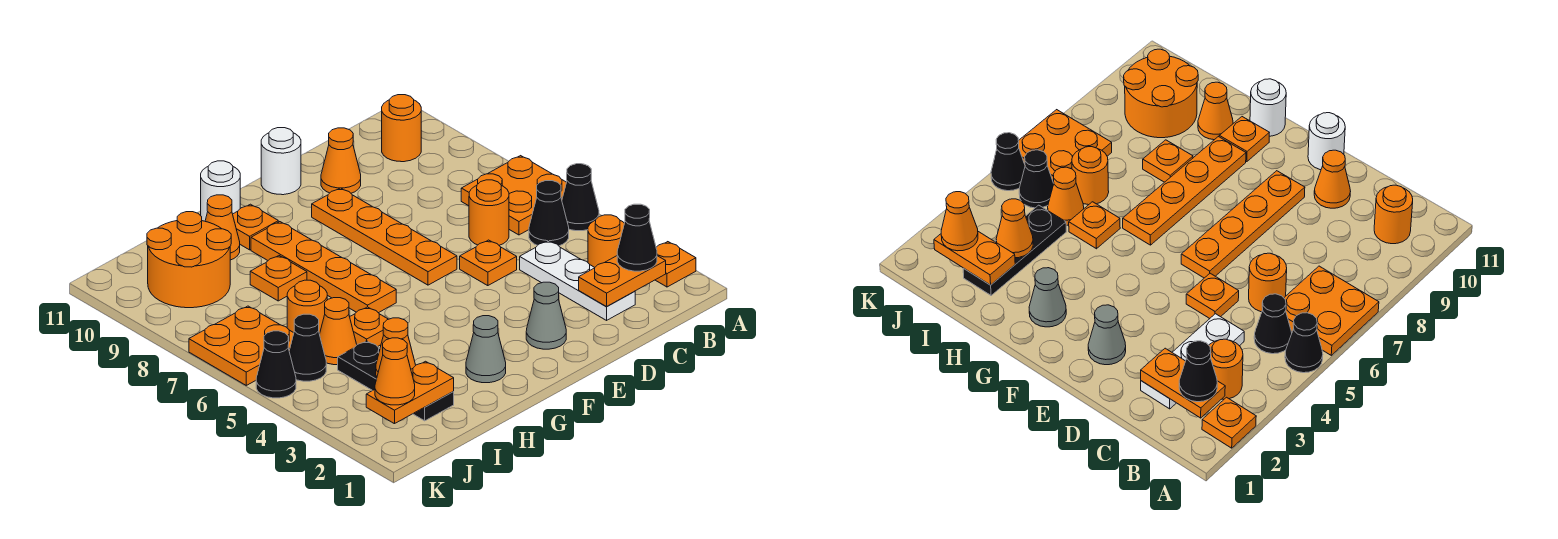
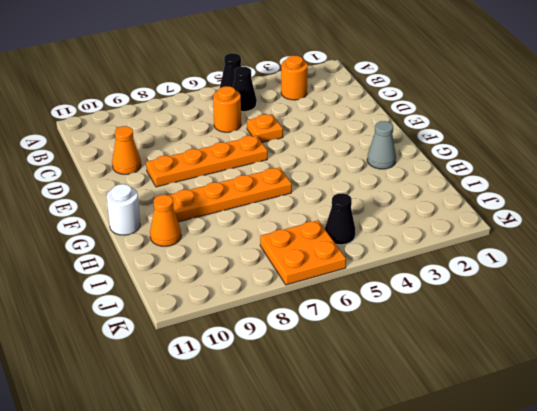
none -> orange 1x1 plate [656,242,696,287]
none -> orange 2x2 plate [461,156,566,235]
none -> orange 1x1 round brick [382,95,421,162]
none -> white 1x3 plate [520,241,635,320]

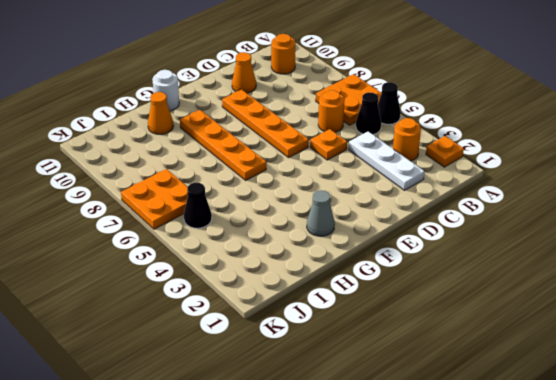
none -> grey 1x1 cone [526,282,566,349]
none -> white 1x1 round brick [261,128,301,195]
none -> orange 1x1 plate [233,204,278,250]
none -> orange 1x1 plate [350,307,388,347]

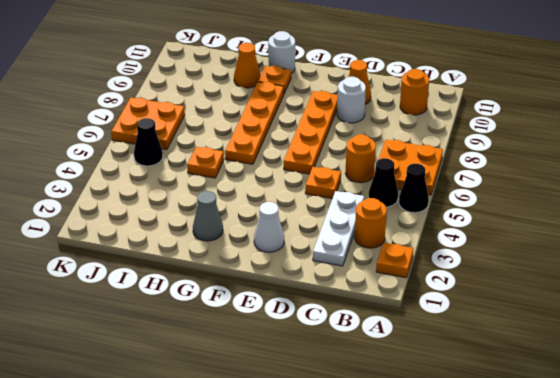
white 1x1 round brick [337,77,366,123] -> white 1x1 round brick moved to [261,128,301,195]
white 1x1 cone [254,202,284,252] -> grey 1x1 cone [526,282,566,349]
none -> orange 1x1 plate [250,256,307,301]
none -> black 1x3 plate [338,341,454,421]
none -> orange 1x1 cone [320,298,357,365]
none -> orange 1x1 round brick [287,280,327,334]

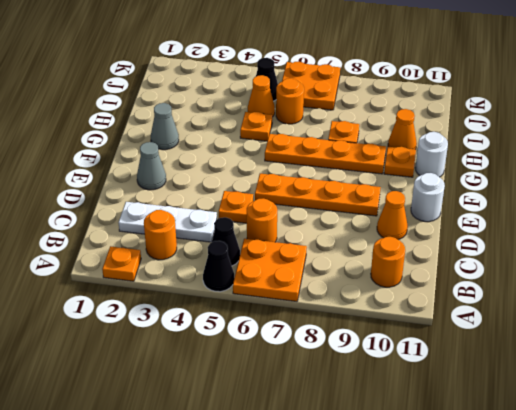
none -> black 1x3 plate [338,341,454,421]
none -> orange 2x2 round brick [147,212,231,308]
none -> black 1x1 cone [256,331,296,398]
none -> orange 1x2 plate [579,256,666,307]

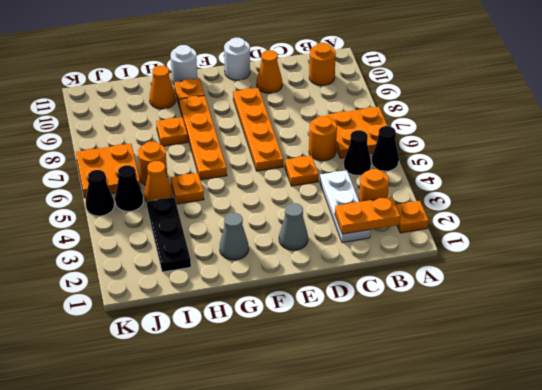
none -> orange 2x2 round brick [147,212,231,308]
none -> orange 1x2 plate [366,361,454,424]
none -> orange 1x1 cone [376,318,416,377]
none -> black 1x1 cone [617,204,657,271]

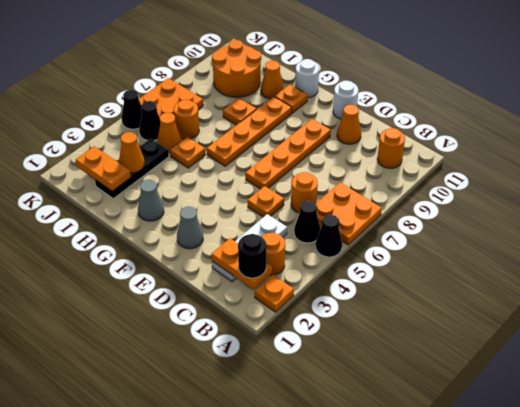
black 1x1 round brick [238,234,266,278] -> black 1x1 cone [617,204,657,271]
none -> orange 1x1 cone [375,338,415,405]

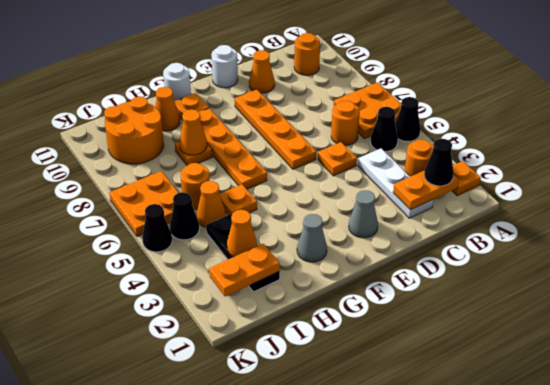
orange 1x1 cone [179,109,207,155] -> orange 1x1 cone moved to [375,338,415,405]

